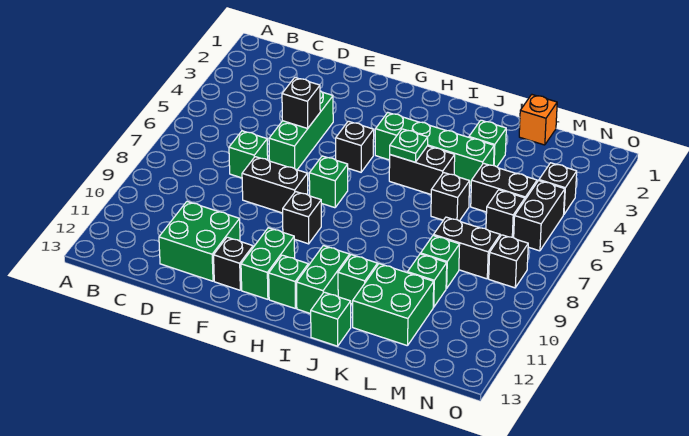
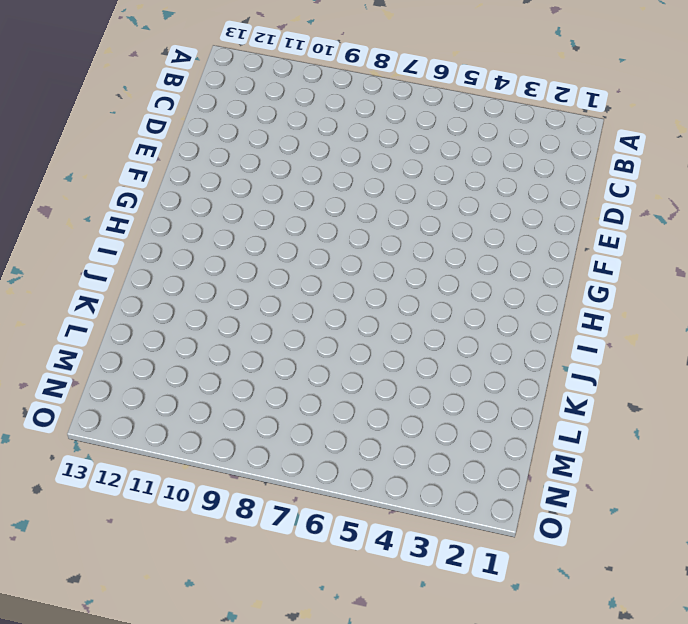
none -> green 1x1 brick [229,131,268,178]
none -> green 2x2 brick [159,202,240,281]
none -> green 1x3 brick [269,91,333,170]

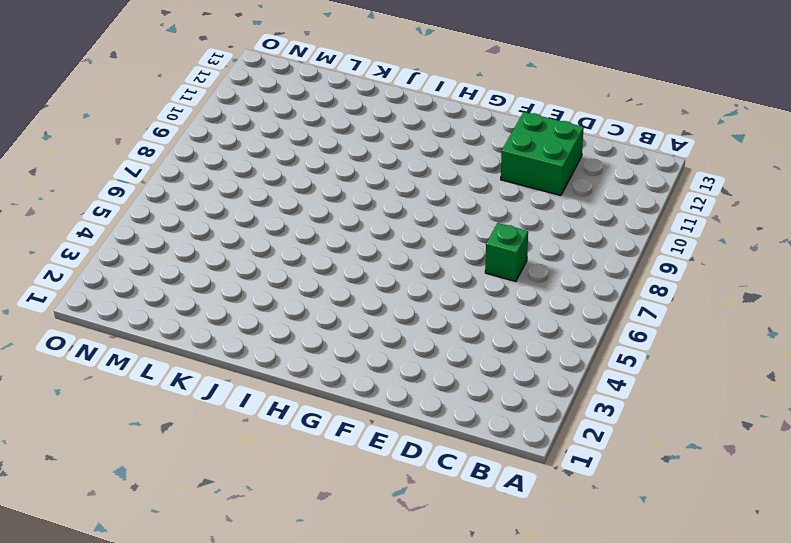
none -> green 1x3 brick [269,91,333,170]
none -> black 1x2 brick [242,157,308,213]
none -> black 1x1 brick [214,237,253,290]

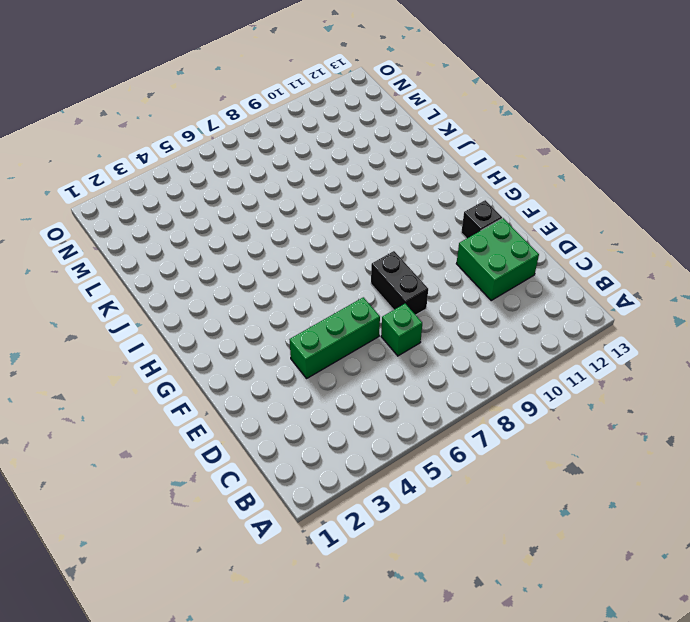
none -> black 1x1 brick [336,121,374,172]
none -> green 1x1 brick [309,156,348,208]
none -> black 1x1 brick [283,192,321,244]

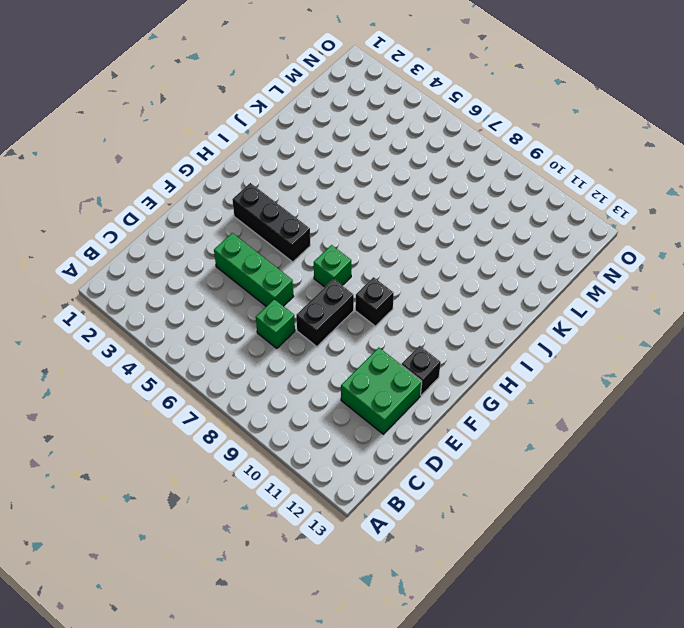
black 1x3 brick [232,183,310,262] -> black 1x1 brick [336,121,374,172]
none -> green 1x2 brick [241,228,295,299]
none -> green 1x4 brick [375,113,494,185]
none -> green 1x1 brick [269,255,308,309]

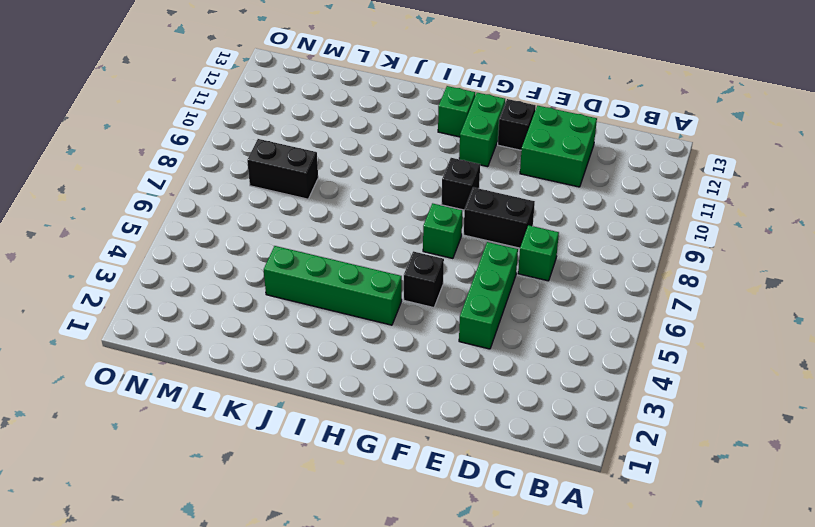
none -> black 1x2 brick [389,146,455,194]
none -> green 1x2 brick [297,246,350,314]
none -> green 1x1 brick [338,255,378,304]

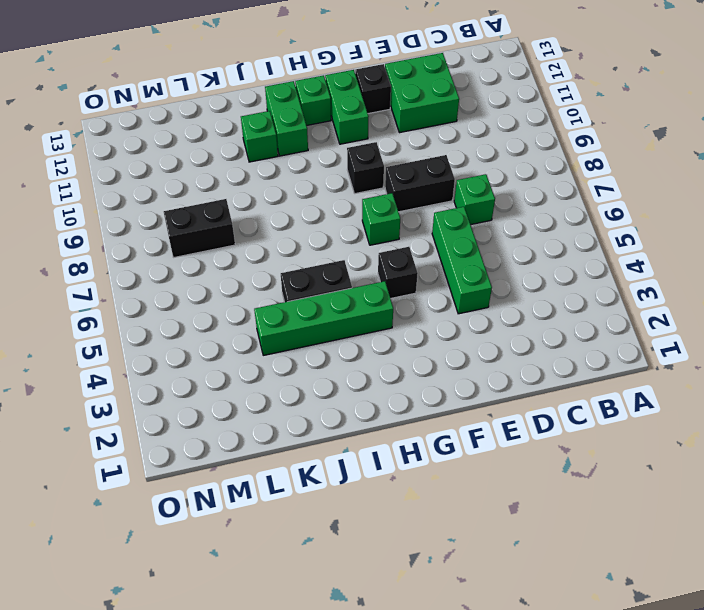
none -> green 1x1 brick [311,292,351,346]
none -> green 1x1 brick [469,120,506,167]
none -> black 1x1 brick [431,173,470,221]

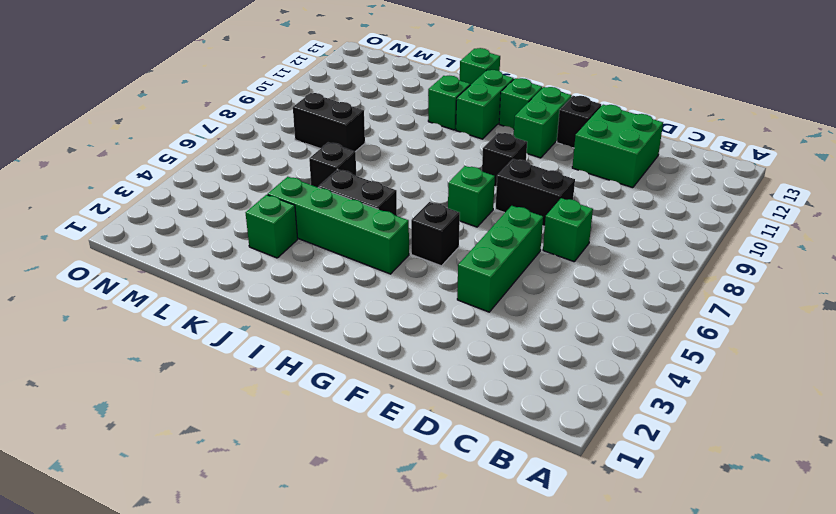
none -> green 2x2 brick [353,264,434,346]
none -> orange 1x1 brick [519,95,557,145]
none -> black 1x2 brick [471,163,537,212]

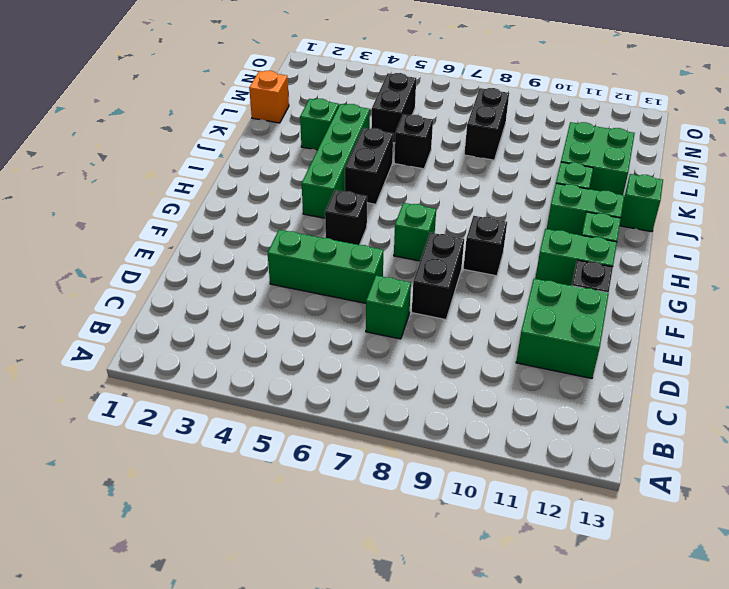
none -> green 1x1 brick [421,235,460,288]
none -> green 1x1 brick [408,254,447,307]
none -> black 1x1 brick [486,190,525,238]

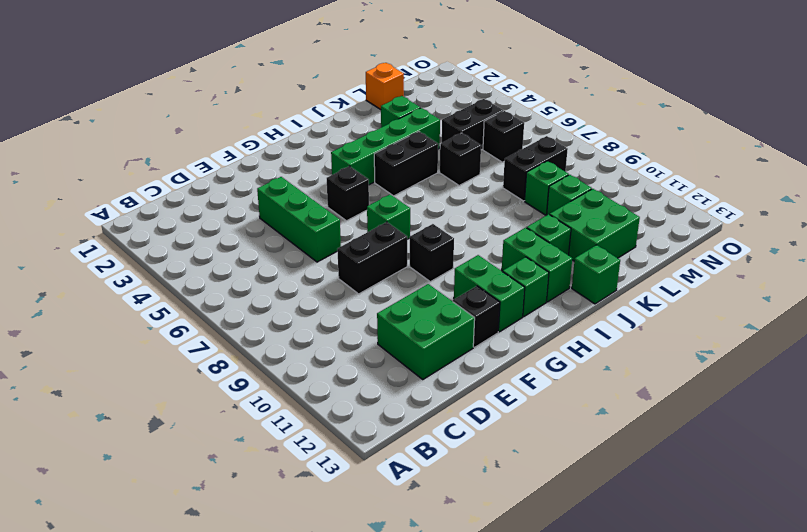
none -> green 1x1 brick [229,131,268,178]
none -> black 1x1 brick [539,163,577,214]
none -> black 1x2 brick [514,181,565,251]

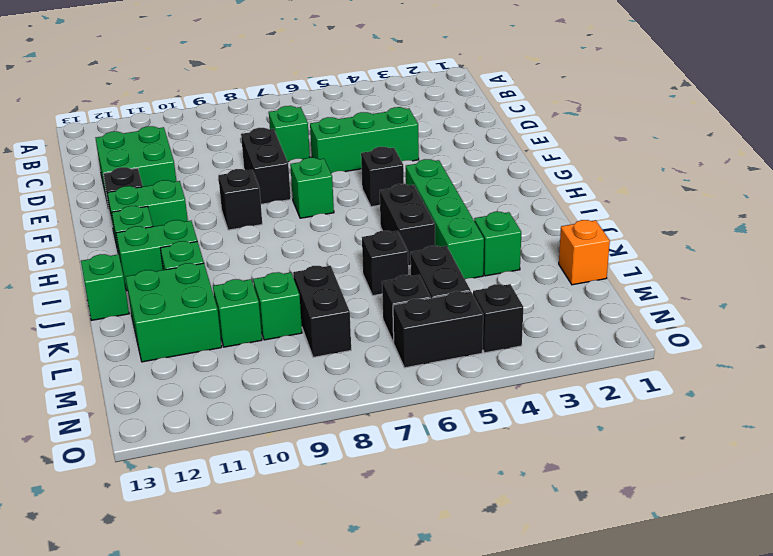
none -> black 1x1 brick [489,235,528,288]
none -> black 1x1 brick [282,78,320,128]
none -> green 1x1 plate [390,129,428,162]

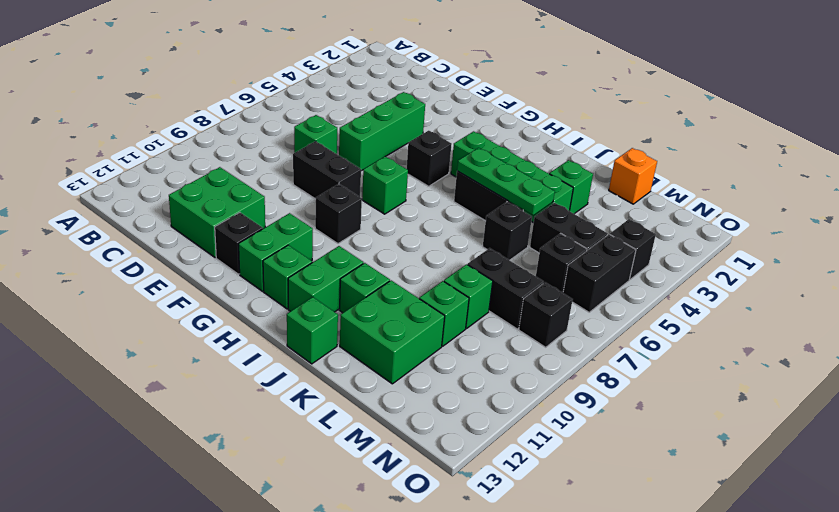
green 1x3 plate [457,148,555,215] -> green 1x1 plate [390,129,428,162]
none -> black 1x1 brick [282,78,320,128]

